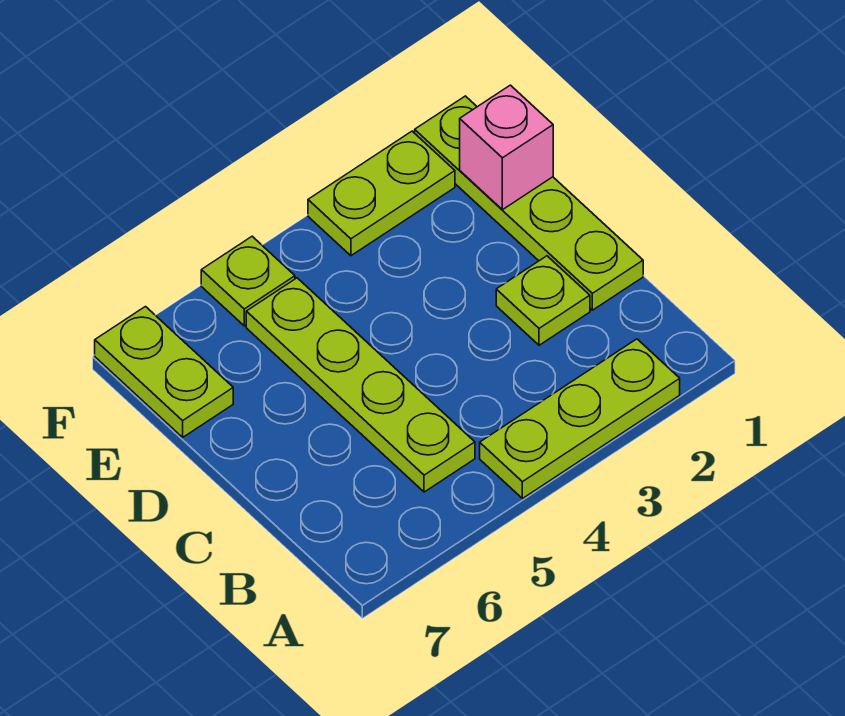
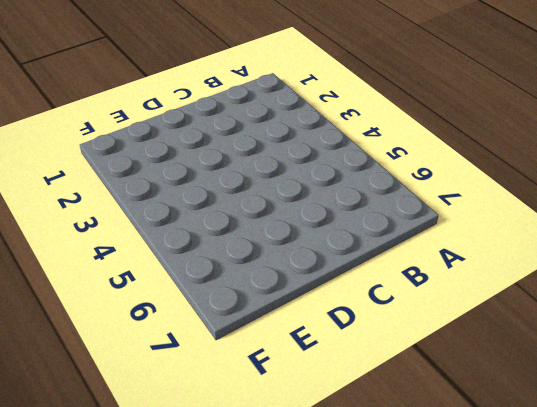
none -> lime 1x3 plate [480,339,680,499]
none -> lime 1x4 plate [246,278,475,492]

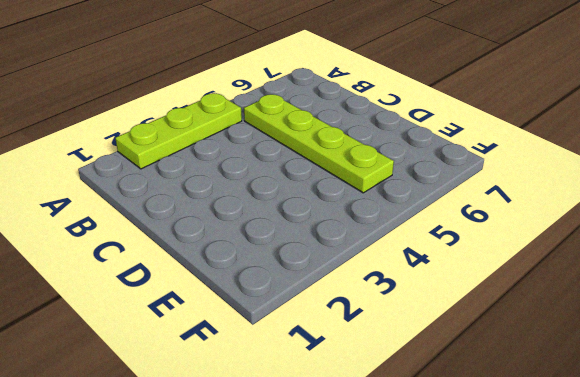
none -> lime 1x4 plate [415,96,643,310]
none -> lime 1x1 plate [496,256,590,345]

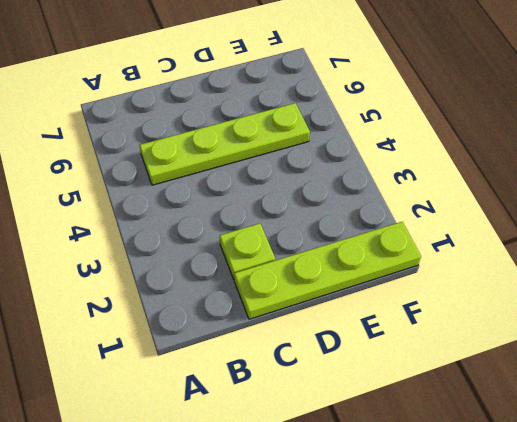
none -> lime 1x3 plate [480,339,680,499]
none -> lime 1x2 plate [95,307,233,437]

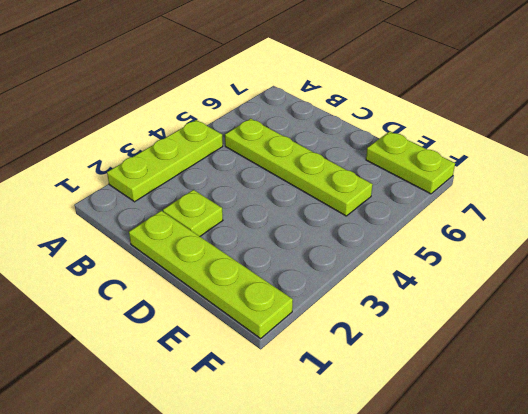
none -> lime 1x2 plate [308,131,455,256]
none -> lime 1x1 plate [201,236,295,326]

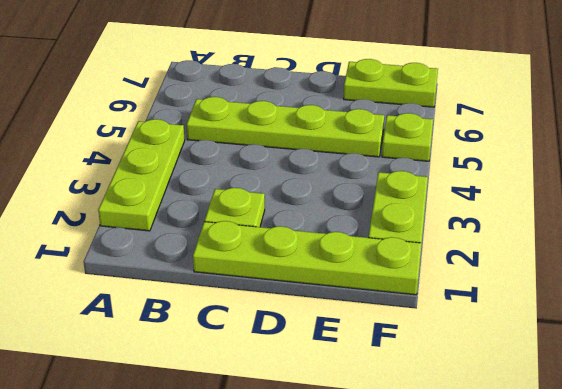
none -> pink 1x1 brick [460,85,553,210]

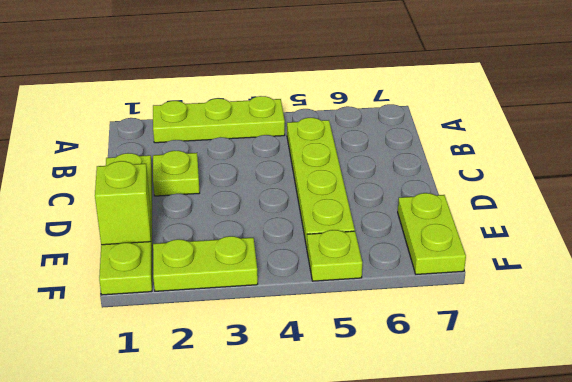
lime 1x1 brick [95,161,151,245] -> pink 1x1 brick [460,85,553,210]

